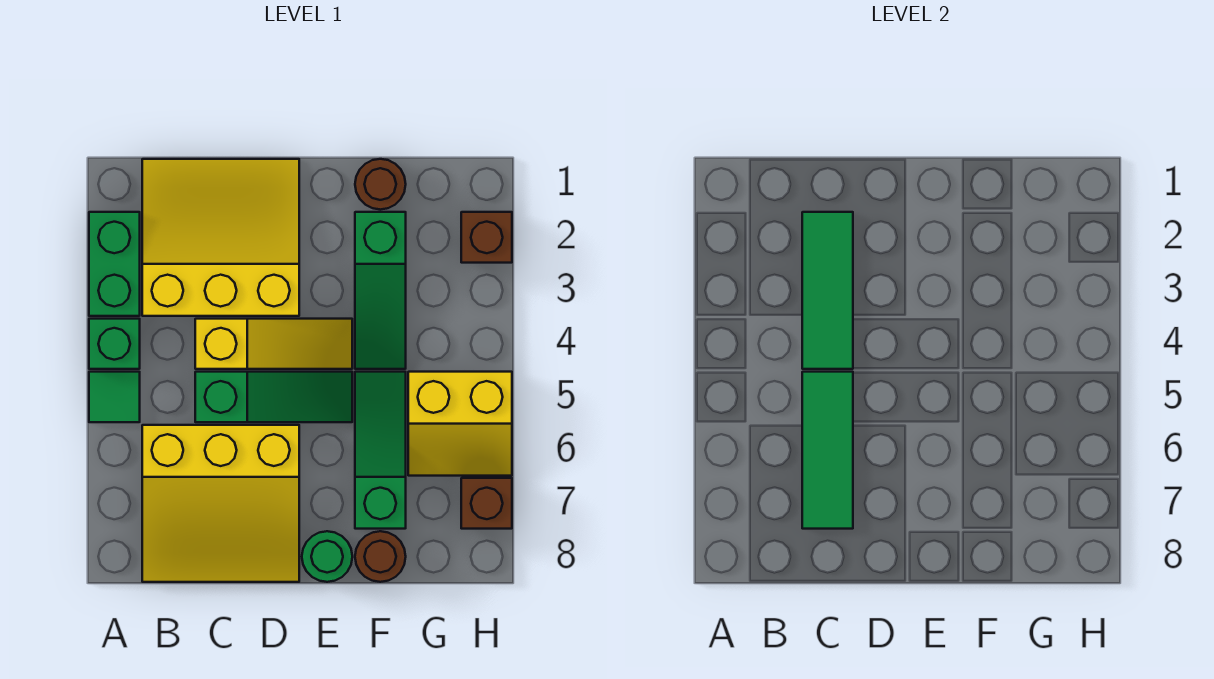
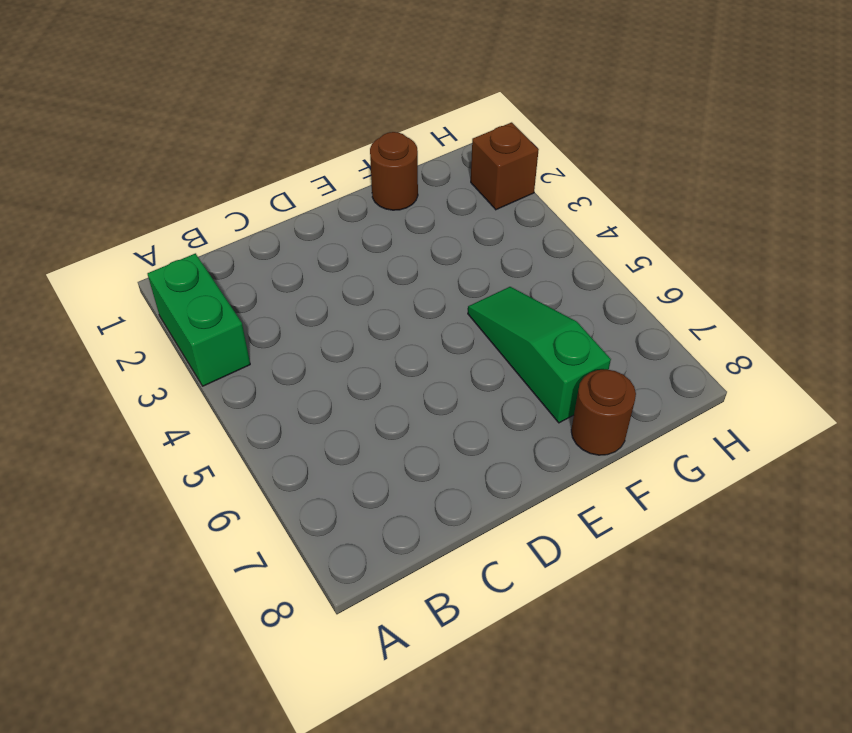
none -> green 1x1 brick [89,319,140,369]
none -> green 1x1 tile [89,372,140,422]
none -> yellow 3x3 slope [142,159,299,316]

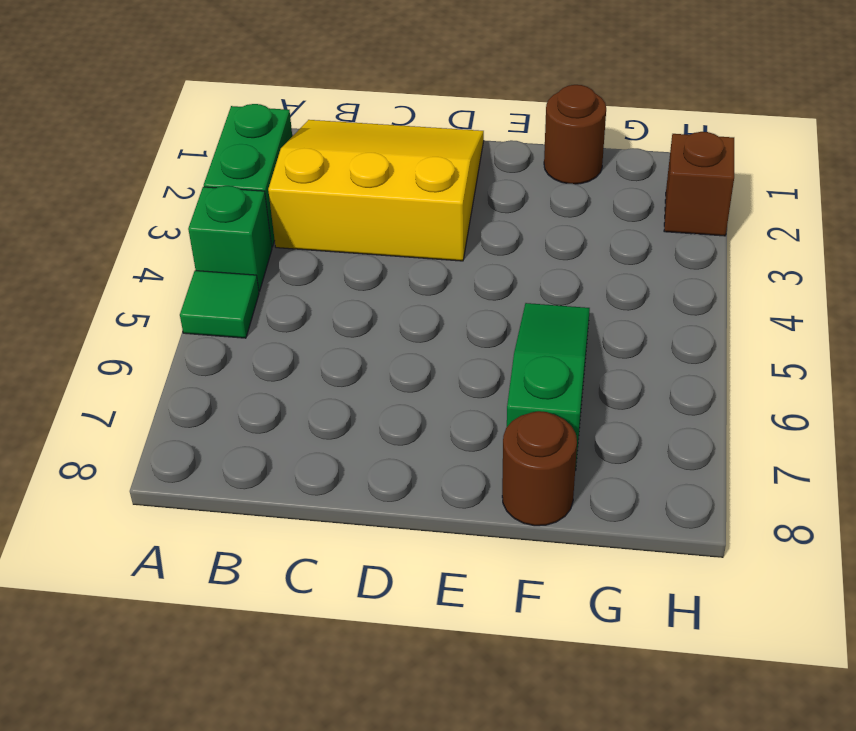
none -> yellow 3x3 slope [142,425,299,582]
none -> yellow 1x3 slope [195,319,352,369]
none -> green 1x3 slope [195,372,352,422]

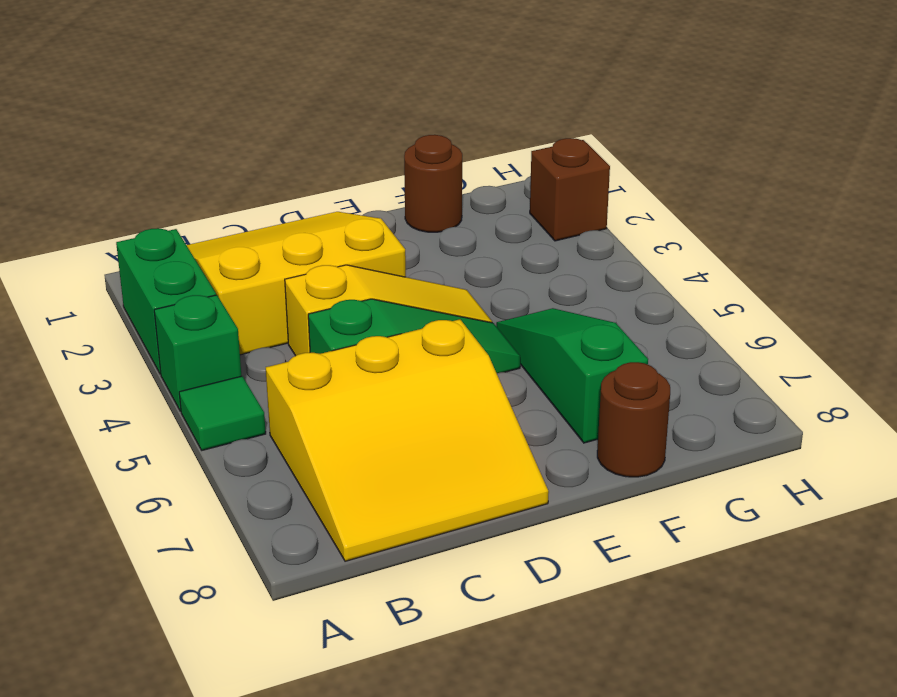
none -> green 1x1 round brick [302,531,352,582]
none -> green 1x3 slope [355,212,406,369]
none -> yellow 2x2 slope [408,372,512,476]

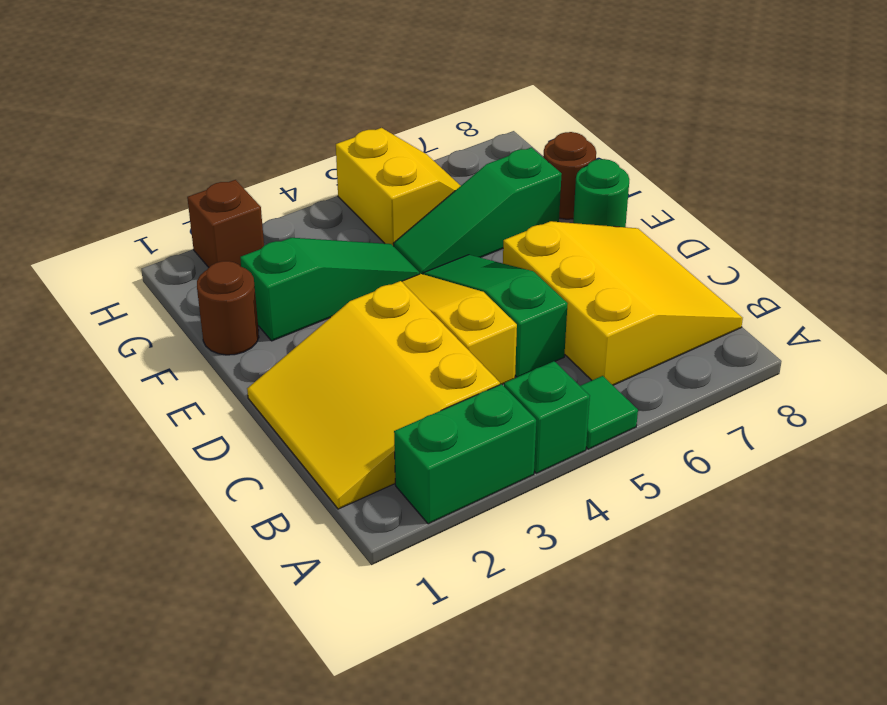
none -> brown 1x1 brick [461,478,512,529]
none -> green 1x3 tile [802,212,853,369]
none -> green 1x3 tile [802,372,853,529]

